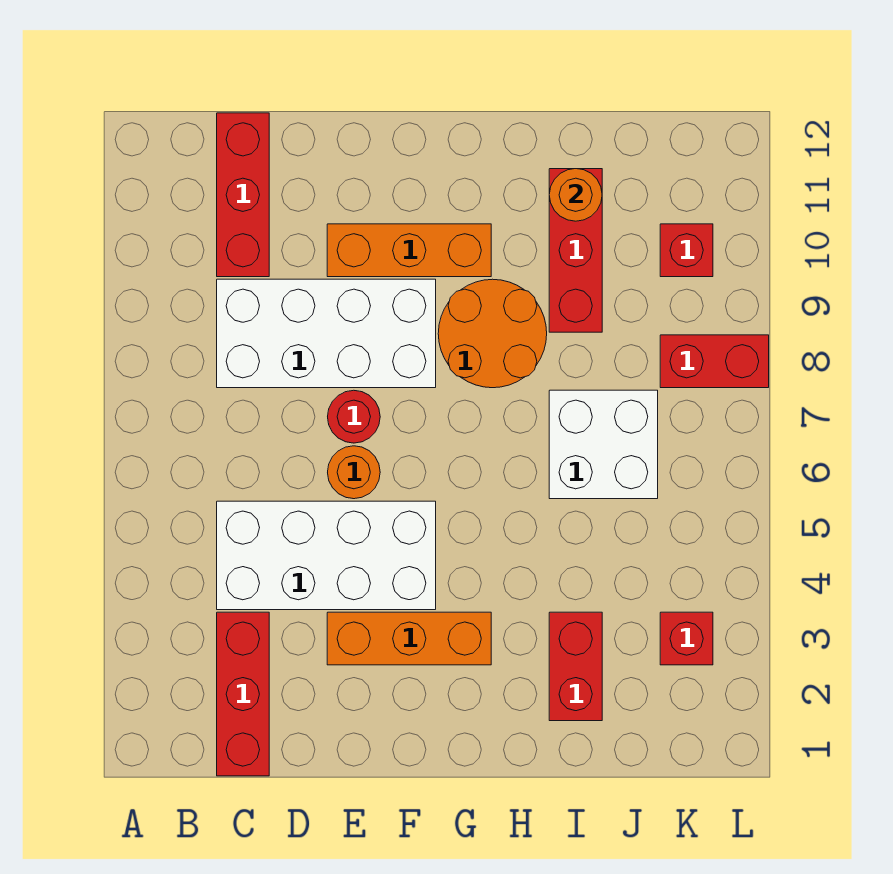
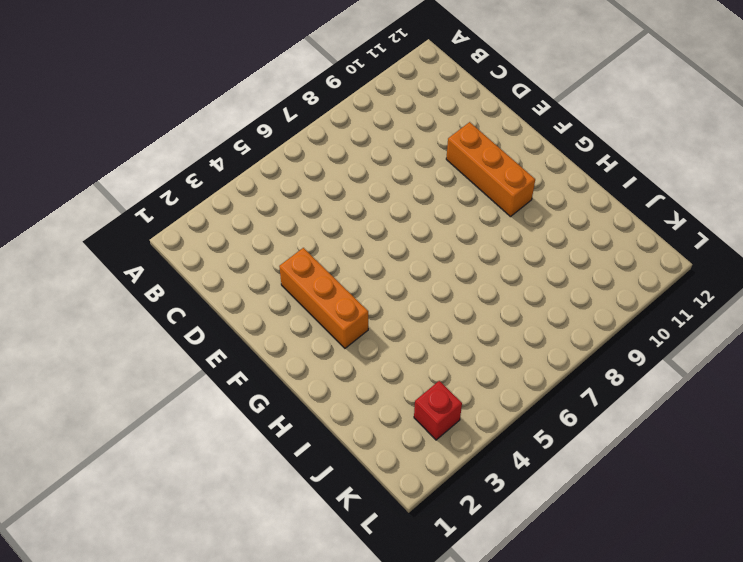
none -> red 1x3 brick [217,612,269,776]
none -> white 2x4 brick [217,501,436,610]
none -> white 2x4 brick [217,279,436,388]

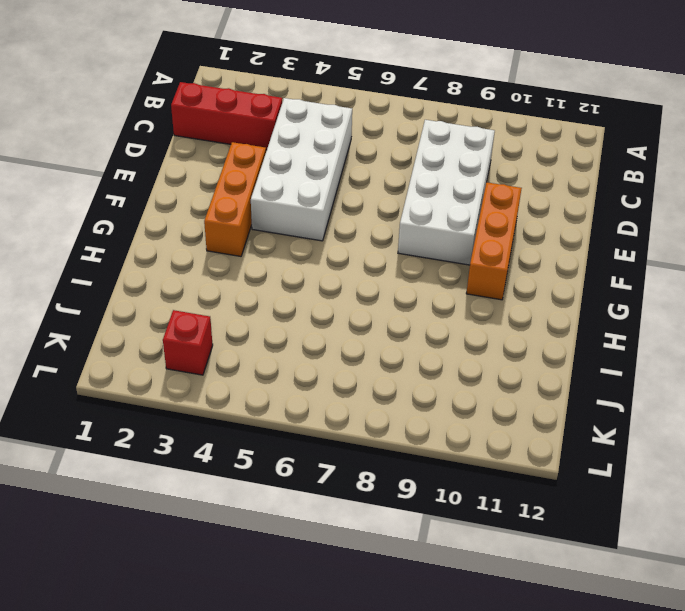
none -> red 1x3 brick [217,113,269,277]
none -> orange 1x1 round brick [328,446,380,499]
none -> red 1x1 round brick [328,390,380,443]

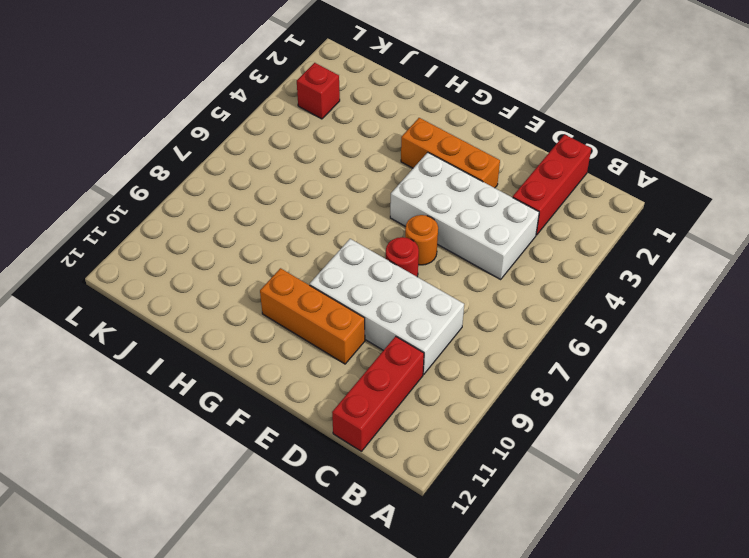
none -> orange 2x2 round brick [438,279,547,388]
none -> red 1x2 brick [549,612,602,721]
none -> white 2x2 brick [549,390,658,499]

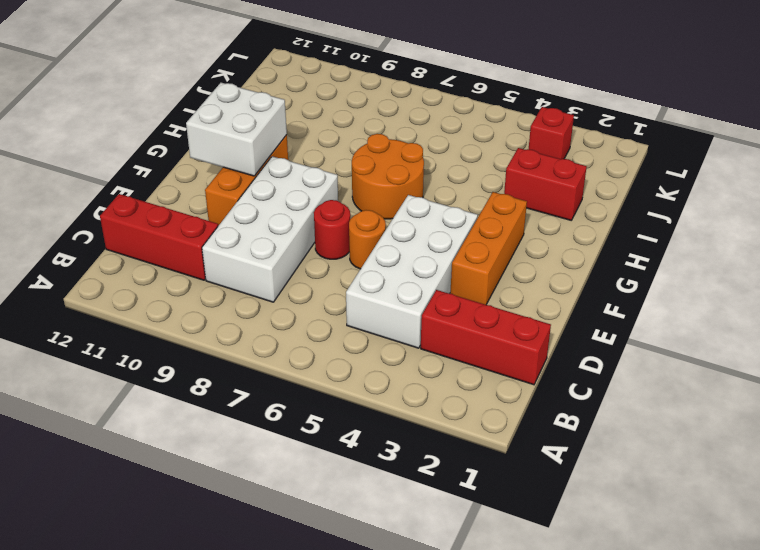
white 2x2 brick [186,83,287,176] -> white 2x2 brick moved to [549,390,658,499]
orange 2x2 round brick [352,134,424,219] -> orange 2x2 round brick moved to [438,279,547,388]
none -> red 1x3 brick [549,169,602,332]
none -> red 1x2 brick [660,335,769,388]
none -> red 1x1 brick [660,224,713,277]

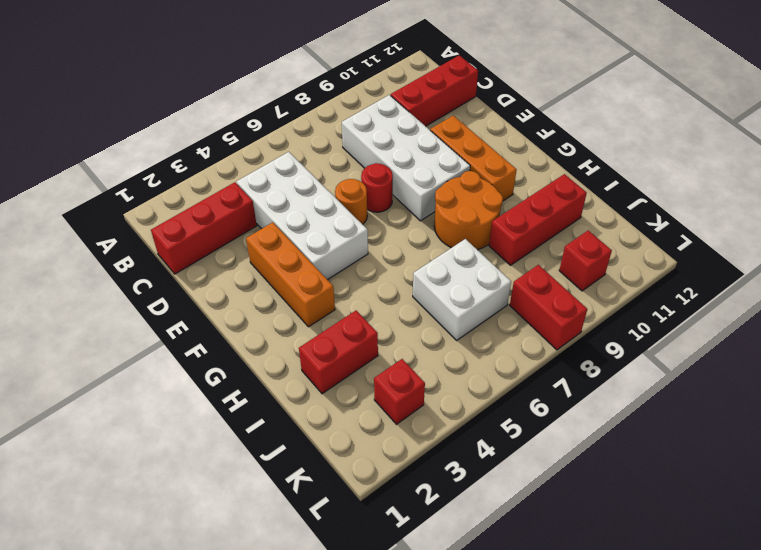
none -> orange 1x1 round brick [549,169,602,221]

